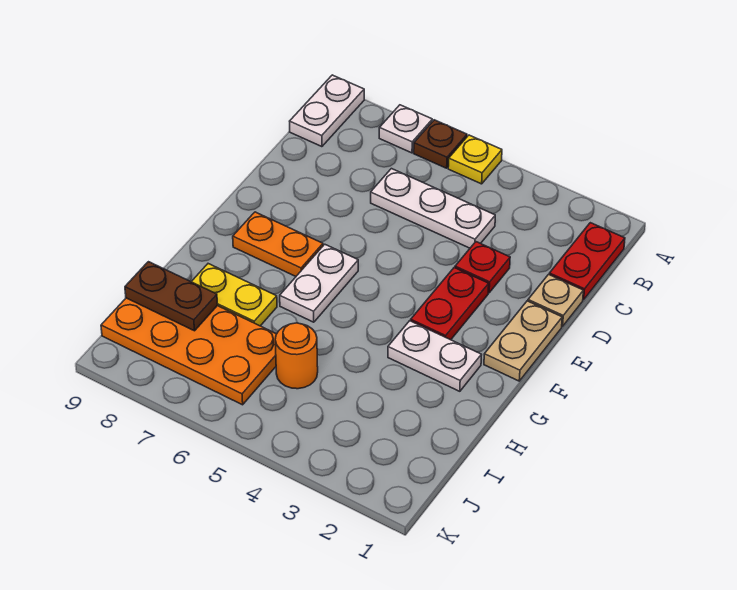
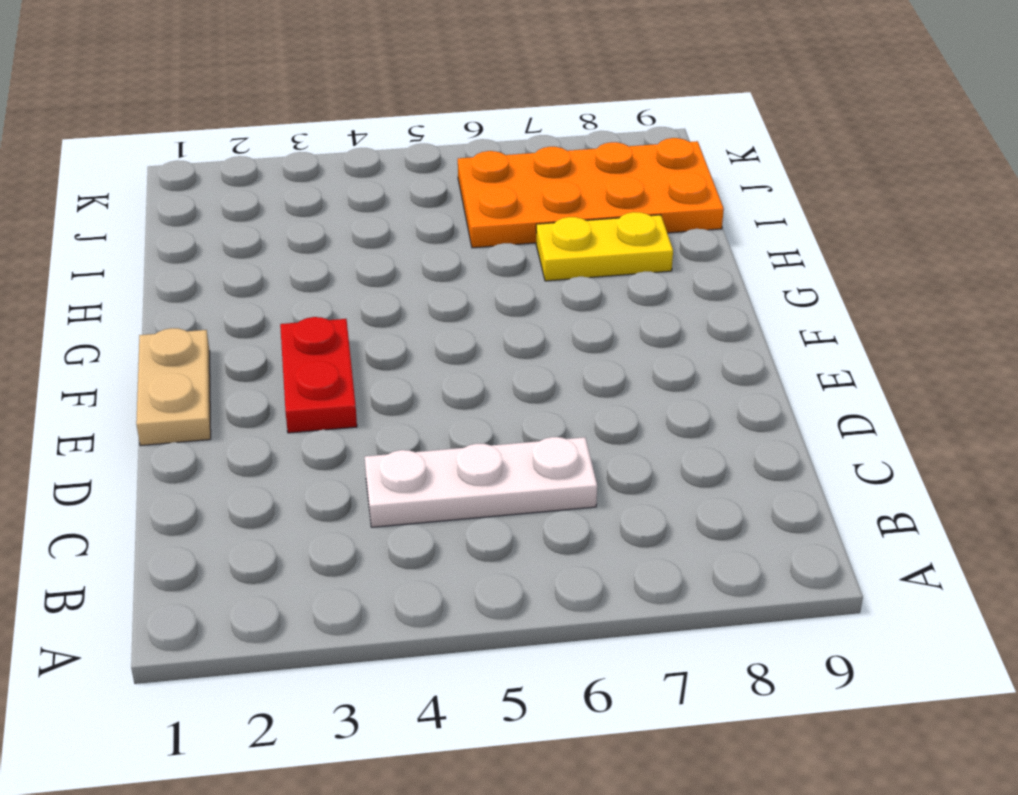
none -> yellow 1x1 plate [448,135,502,184]
none -> brown 1x1 plate [414,120,467,168]
none -> white 1x1 plate [379,105,432,153]

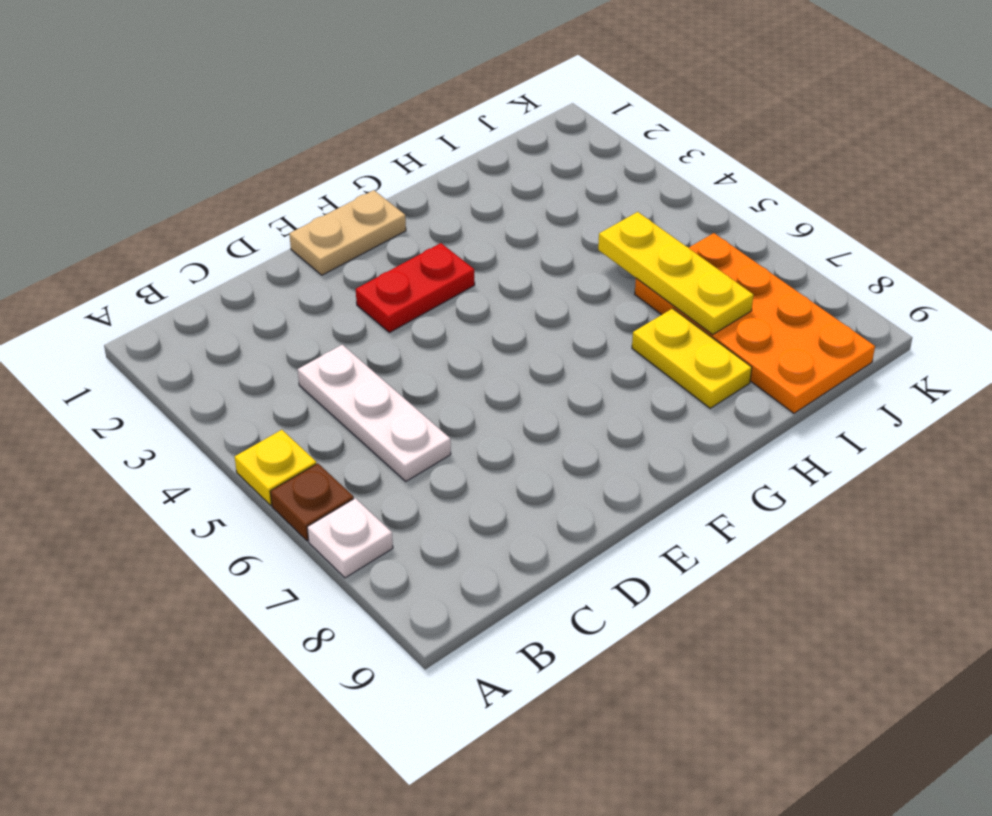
yellow 1x3 plate [598,212,753,334] -> none
none -> white 1x2 plate [290,75,364,147]
none -> red 1x2 plate [549,223,625,300]
none -> tan 1x1 plate [528,274,583,326]

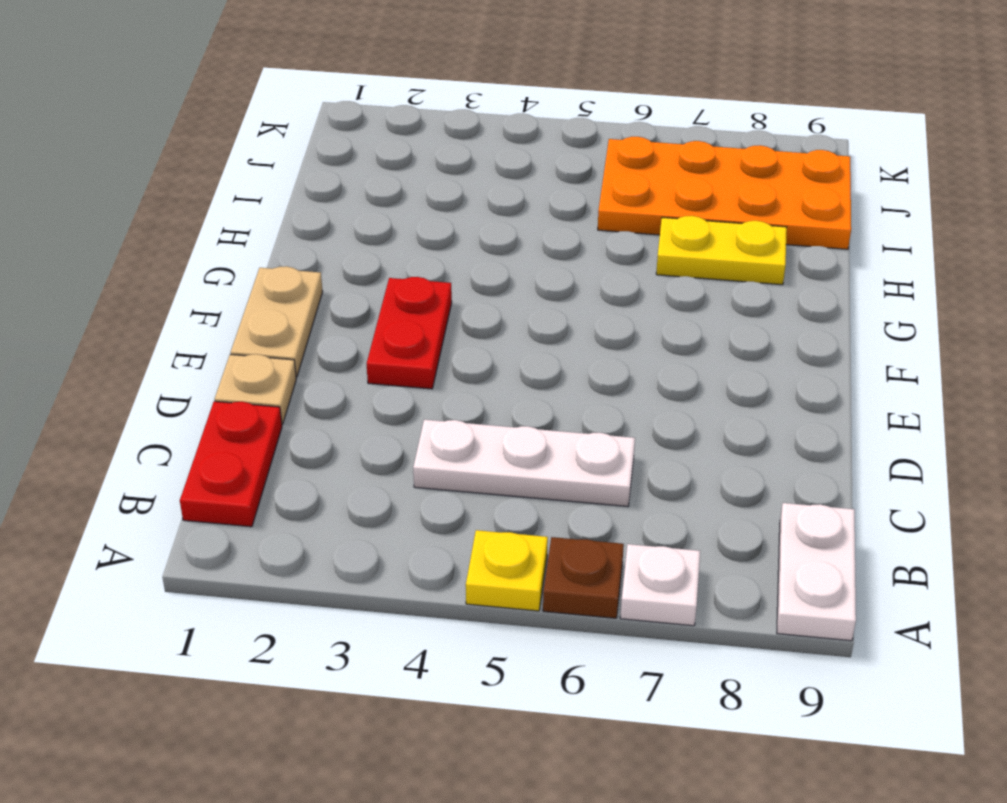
none -> red 1x1 plate [455,242,510,293]
none -> white 1x2 plate [280,244,358,322]
none -> orange 1x2 plate [233,212,323,276]

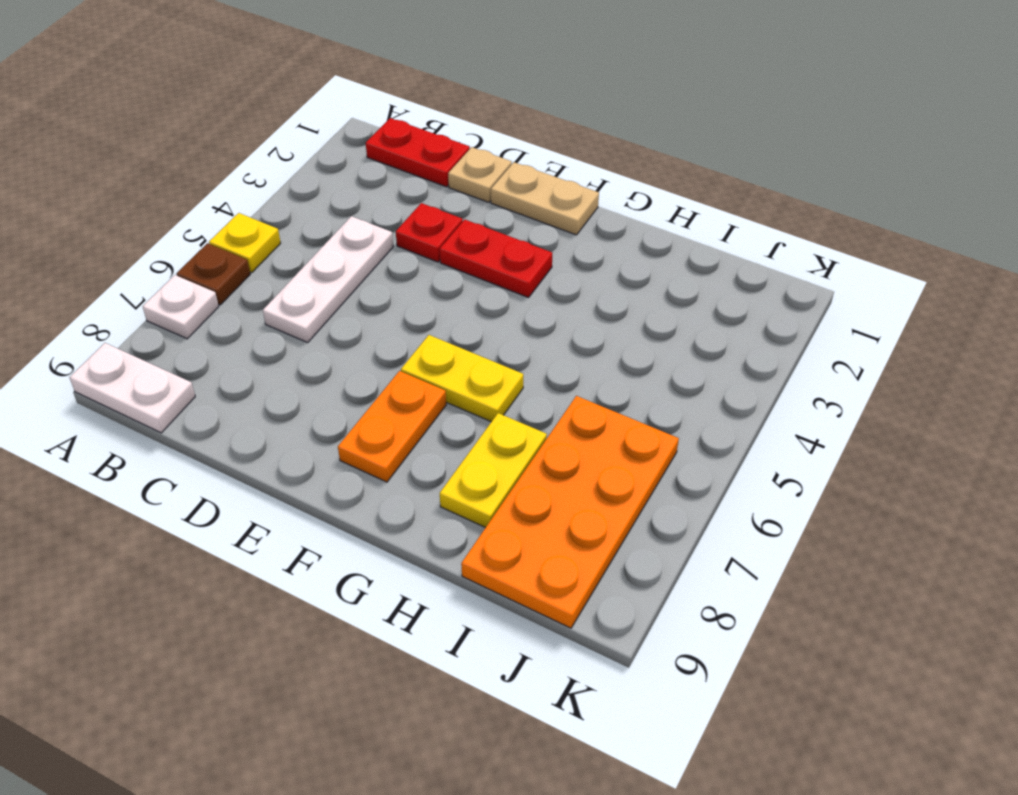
yellow 1x2 plate [401,335,523,422] -> white 1x2 plate [280,244,358,322]
none -> white 1x2 plate [388,321,481,391]
none -> orange 1x1 round brick [275,323,318,389]
none -> brown 1x2 plate [125,262,218,331]

